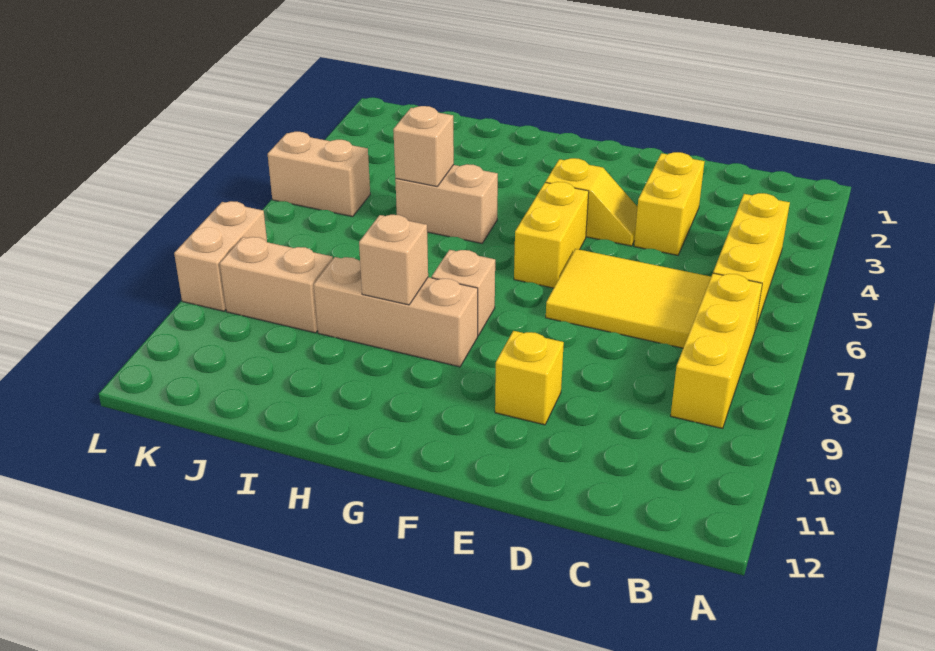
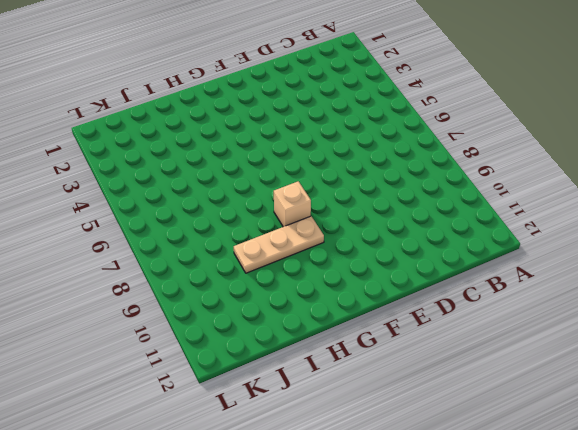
tan 1x3 plate [234,216,324,273] -> tan 1x3 brick [314,257,478,367]
none -> yellow 1x3 brick [713,193,790,329]
none -> yellow 1x3 brick [671,273,762,429]
none -> yellow 2x3 tile [546,249,711,348]

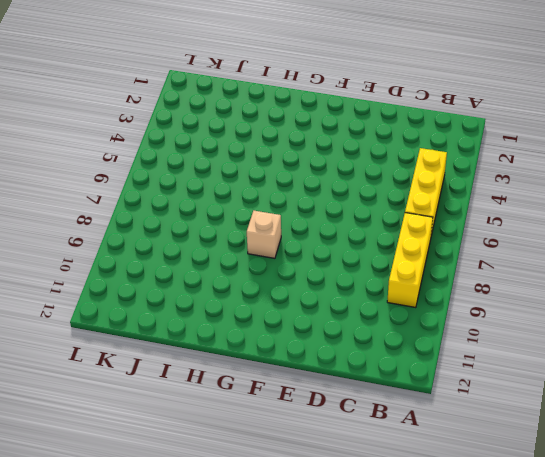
none -> yellow 2x3 tile [546,249,711,348]
none -> yellow 1x2 brick [634,152,705,255]
none -> yellow 1x2 slope [546,158,638,246]

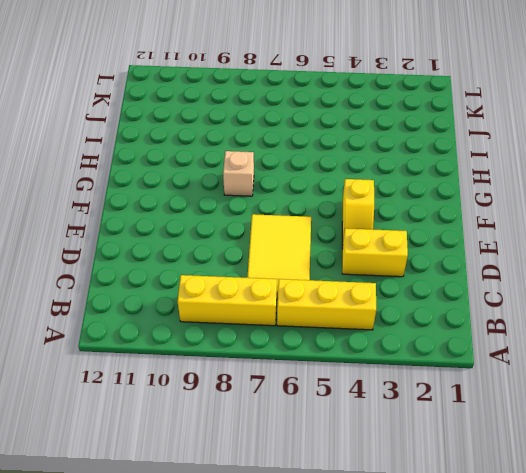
none -> yellow 1x1 brick [495,331,564,425]
none -> yellow 1x2 brick [514,182,589,288]
none -> tan 1x3 brick [314,257,478,367]

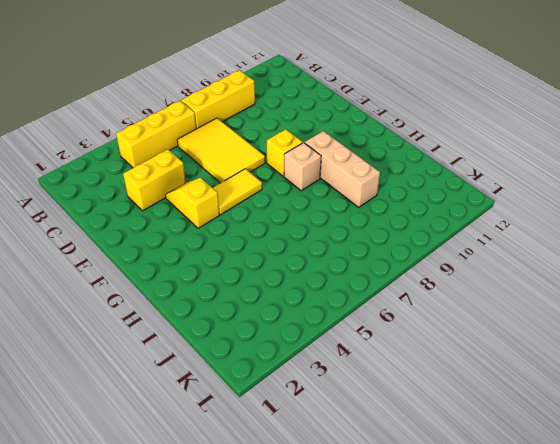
yellow 1x2 tile [213,169,262,215] -> yellow 1x2 brick [514,182,589,288]
yellow 1x1 brick [267,129,303,176] -> yellow 1x1 brick moved to [495,331,564,425]
none -> tan 1x2 brick [395,164,498,243]
none -> tan 1x2 brick [220,237,333,333]
none -> tan 1x2 brick [268,132,370,217]

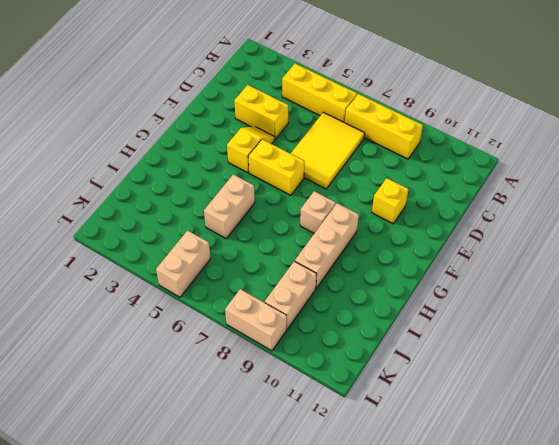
none -> tan 1x1 brick [359,215,428,305]
none -> tan 1x1 brick [393,106,454,187]

